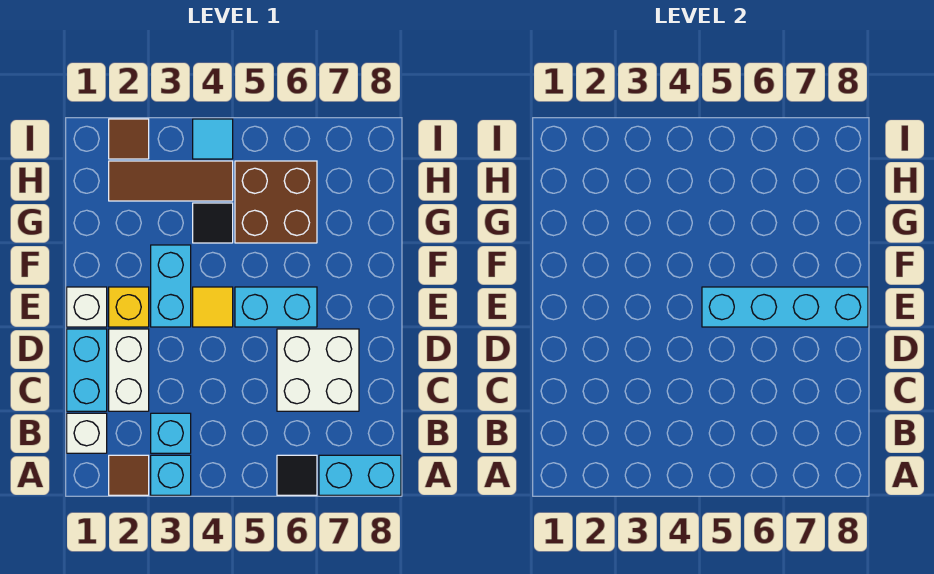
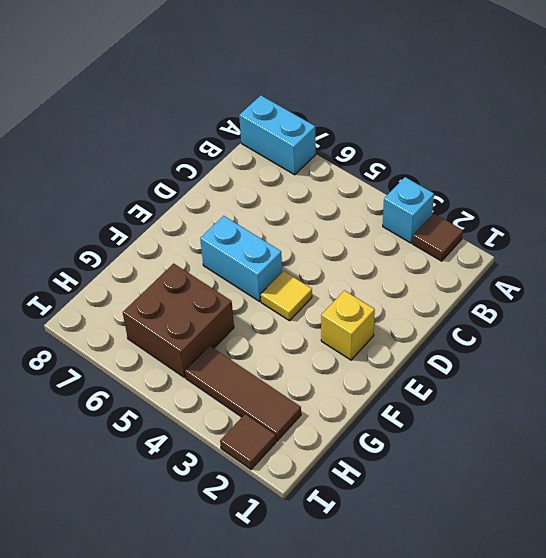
none -> black 1x1 tile [277,455,317,495]
none -> white 1x1 brick [67,413,107,453]
none -> cyan 1x1 brick [151,413,191,453]

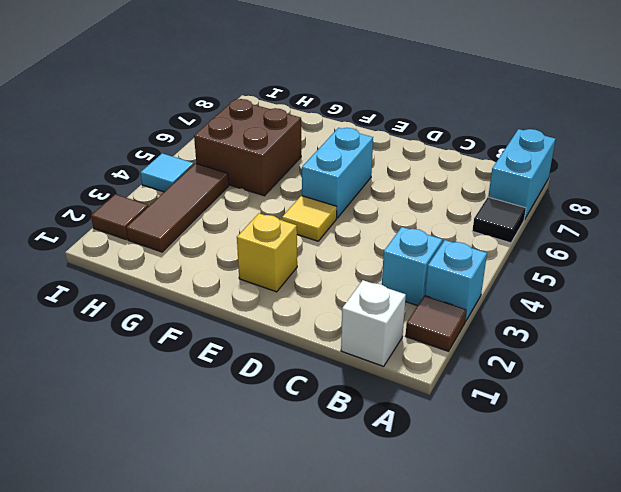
none -> cyan 1x2 brick [67,329,107,411]
none -> white 1x2 brick [109,329,149,411]
none -> white 2x2 brick [277,329,359,411]

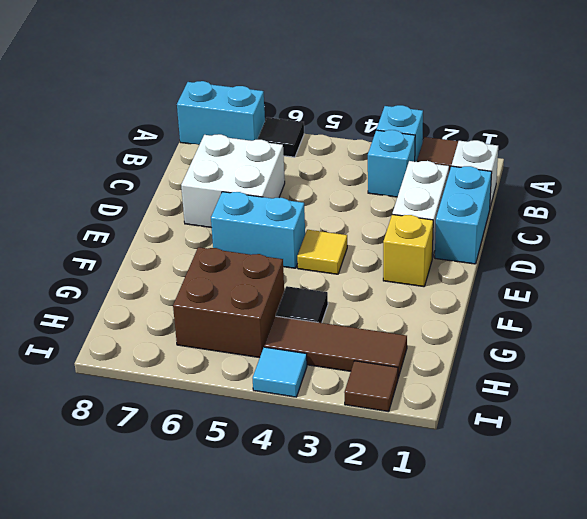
none -> white 1x1 brick [67,287,107,327]
none -> cyan 1x2 brick [151,245,191,327]
none -> cyan 1x4 brick [702,287,868,327]

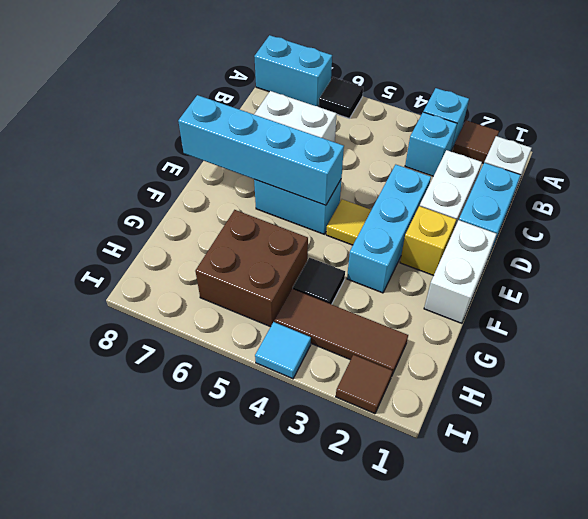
cyan 1x3 brick [347,165,431,293] -> cyan 1x2 brick [151,245,191,327]
white 1x2 brick [424,220,496,323] -> white 1x1 brick [67,287,107,327]

